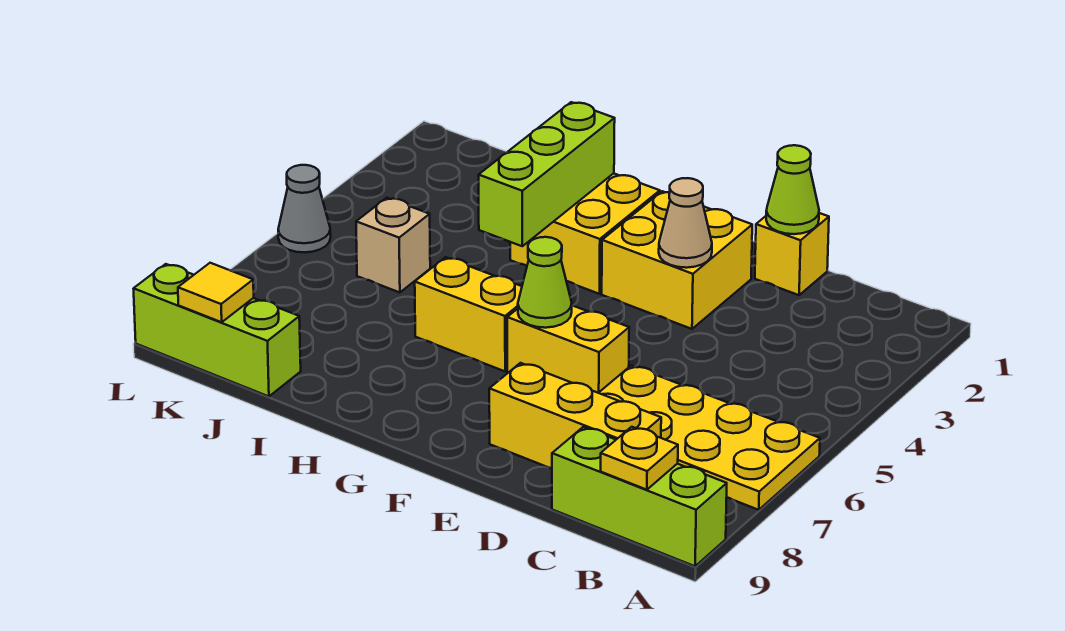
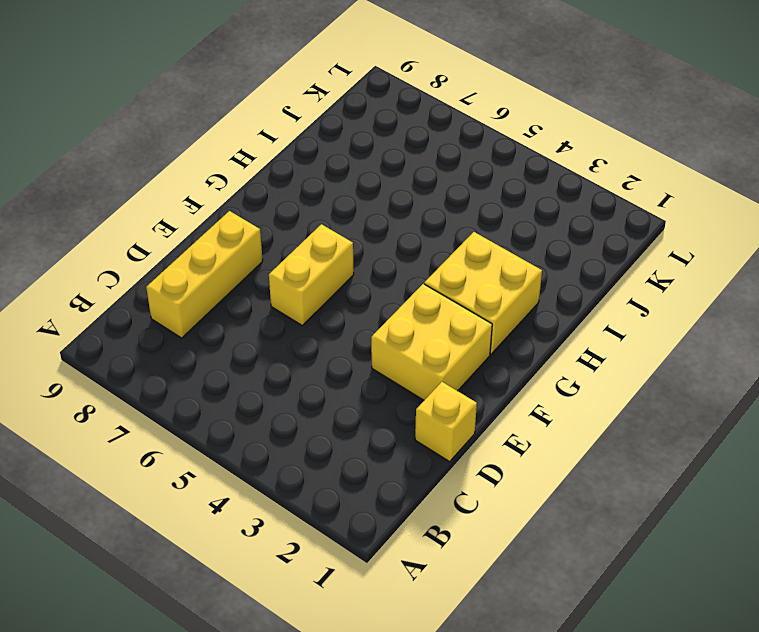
none -> yellow 2x4 plate [599,366,820,510]
none -> lime 1x3 brick [552,427,727,566]
none -> yellow 1x2 brick [415,257,522,371]

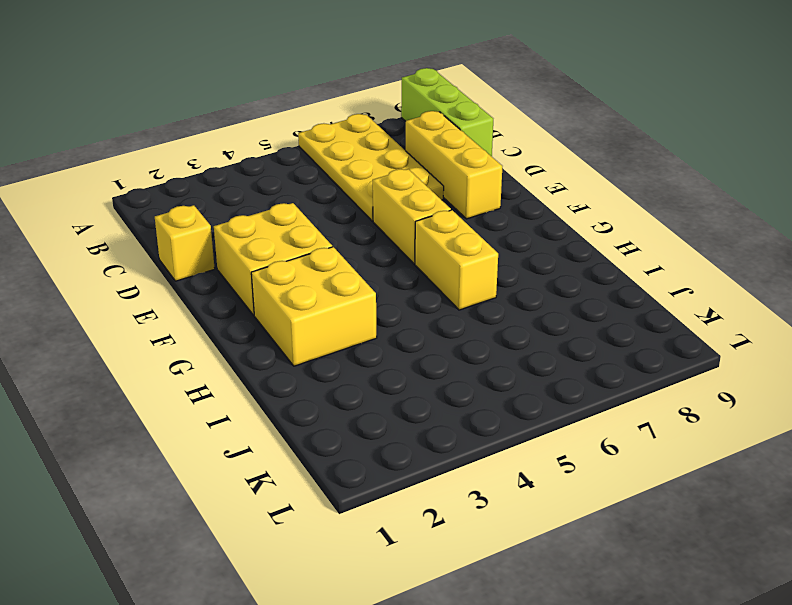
none -> tan 1x1 brick [356,198,430,293]
none -> lime 1x3 brick [133,264,301,396]
none -> grey 1x1 cone [278,165,331,252]

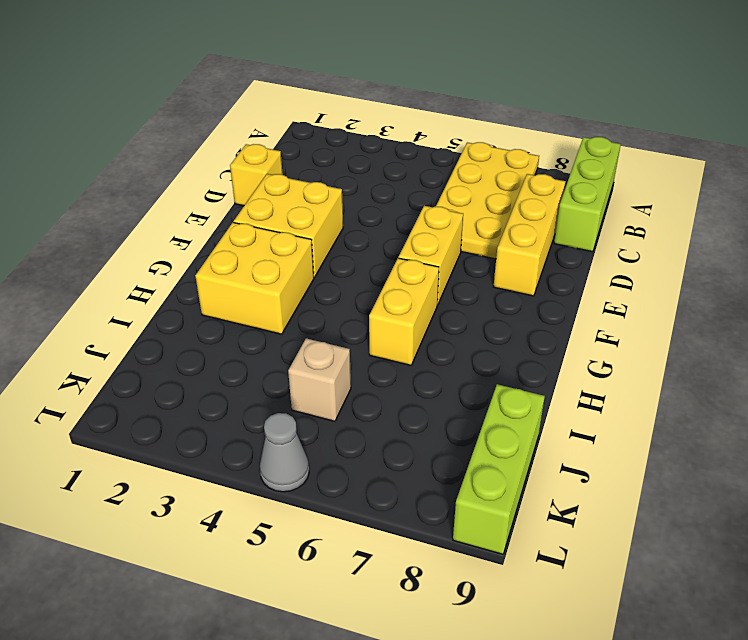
none -> yellow 1x1 plate [601,427,678,490]
none -> lime 1x1 cone [766,145,819,234]
none -> tan 1x1 cone [659,178,712,268]

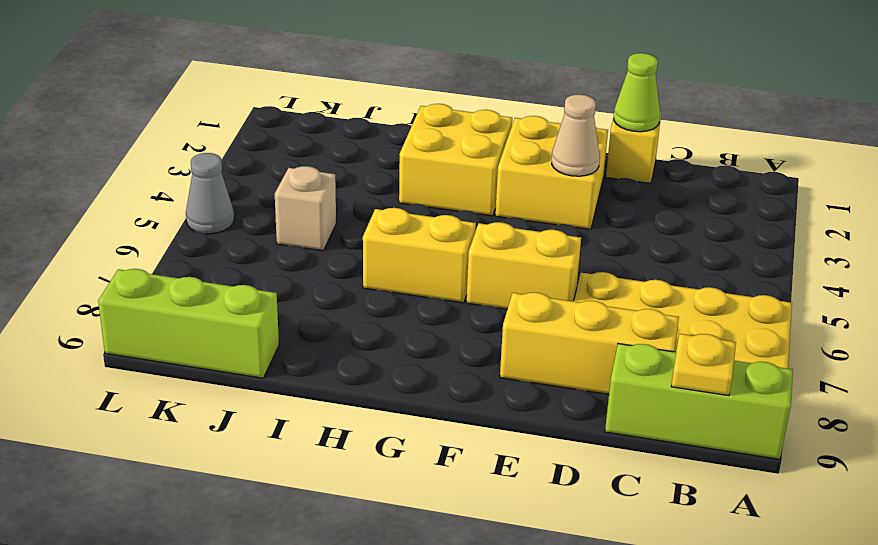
none -> lime 1x1 cone [518,237,572,328]
none -> lime 1x3 brick [479,102,615,246]
none -> yellow 1x1 tile [178,263,254,322]

